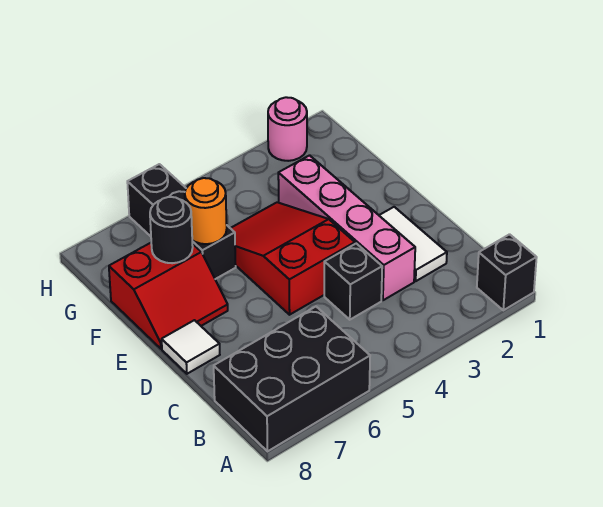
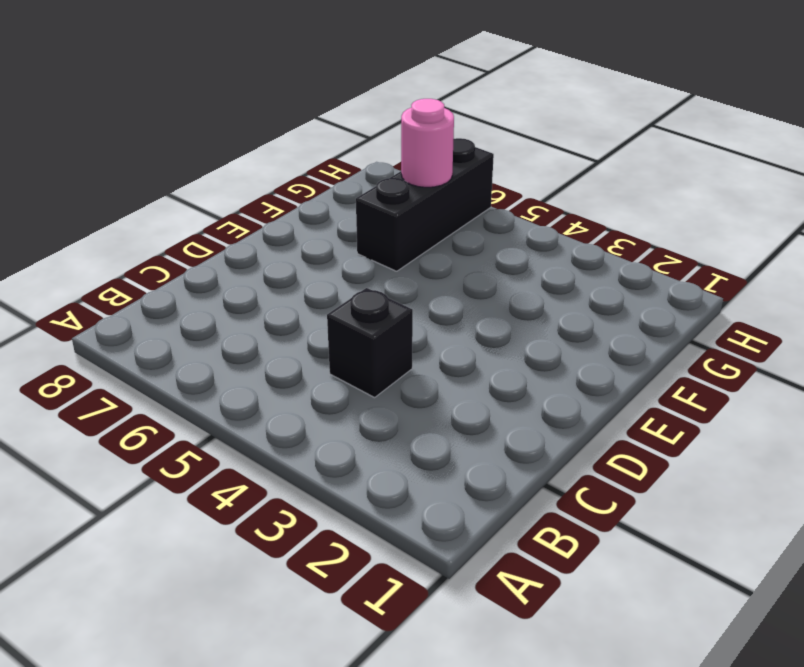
pink 1x1 round brick [401,99,454,187] -> pink 1x1 round brick moved to [268,97,307,161]
none -> black 1x1 brick [477,234,537,310]
none -> black 2x3 brick [214,307,370,451]
none -> white 1x2 tile [379,207,447,281]

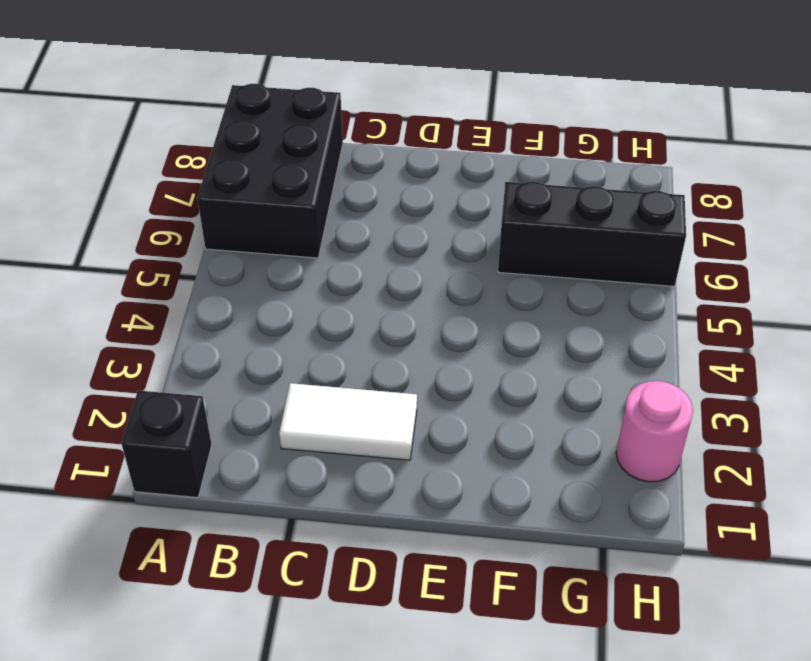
none -> pink 1x4 brick [278,155,415,300]
none -> black 1x1 brick [324,244,382,320]
none -> red 2x3 slope [231,202,355,315]

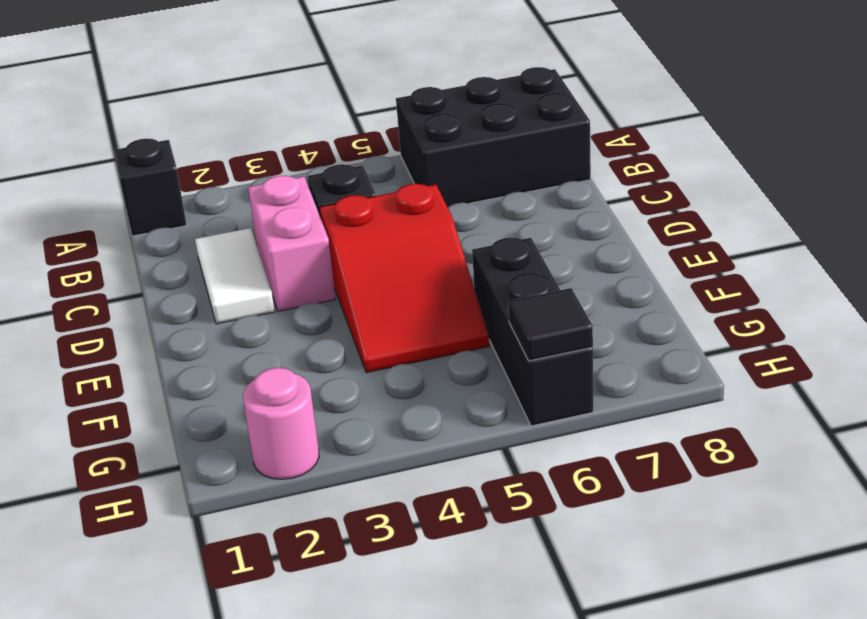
pink 1x2 brick [248,176,336,311] -> pink 1x4 brick [278,155,415,300]
black 1x1 tile [508,288,593,361] -> none
none -> white 1x1 tile [162,320,220,374]
none -> red 2x2 slope [109,243,228,349]
none -> orange 1x1 round brick [185,178,227,244]

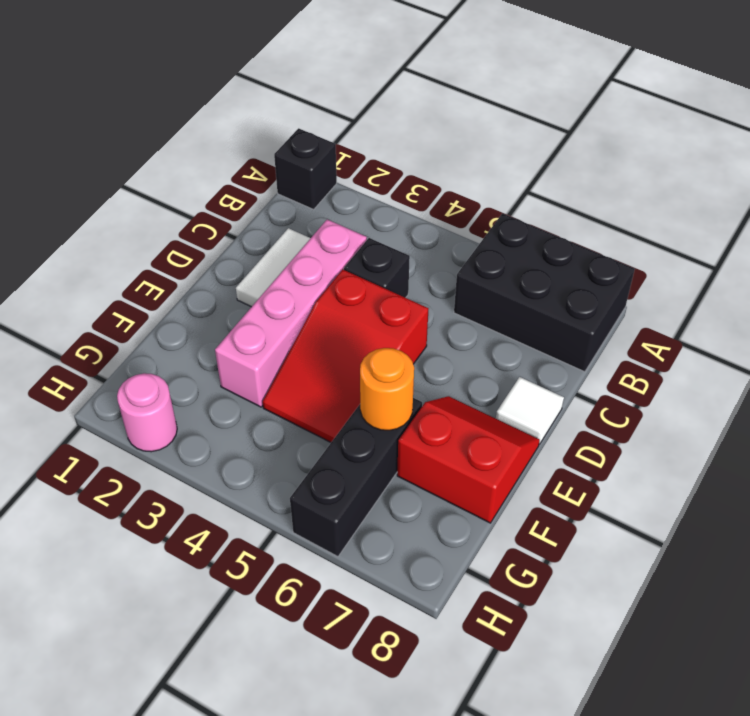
none -> black 1x1 round brick [150,197,193,263]

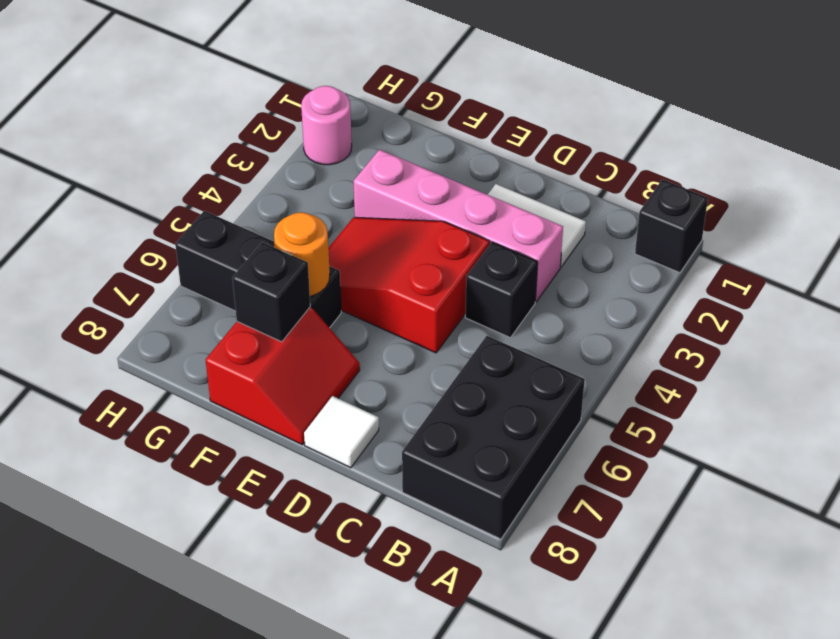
black 1x1 brick [232,242,310,342] -> black 1x1 round brick [150,197,193,263]

